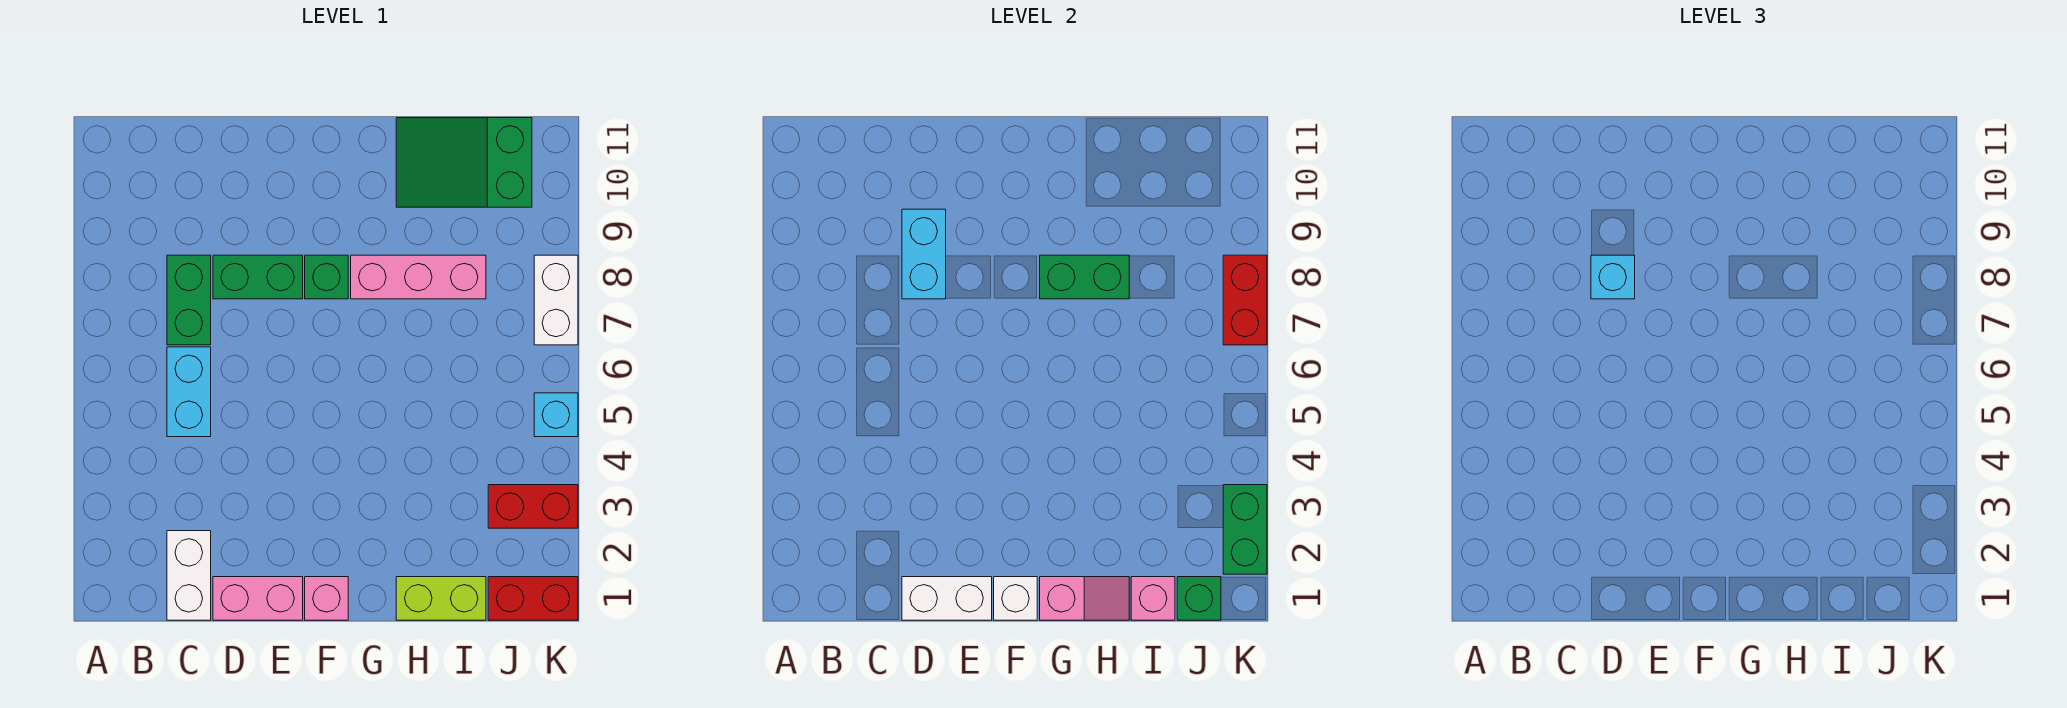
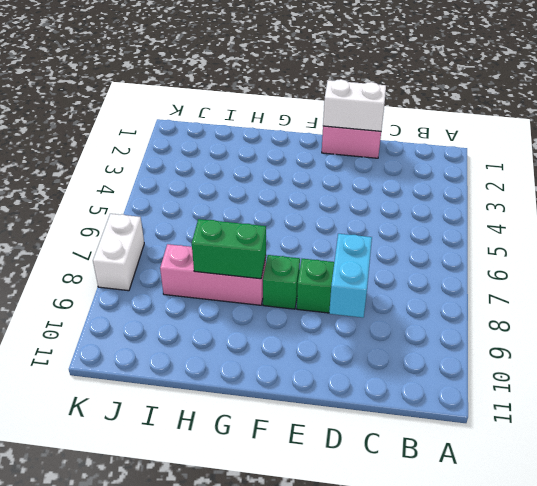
none -> white 1x2 brick [167,531,211,620]
none -> cyan 1x2 brick [167,347,211,437]
none -> green 1x2 brick [167,255,211,345]

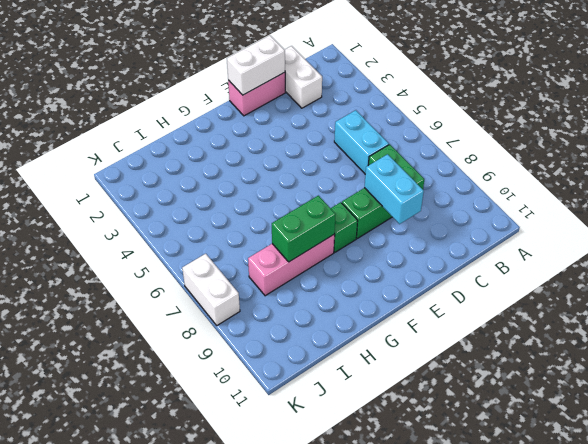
none -> pink 1x1 brick [305,577,348,620]
none -> lime 1x2 brick [396,577,486,620]
none -> green 2x3 slope [396,118,532,207]

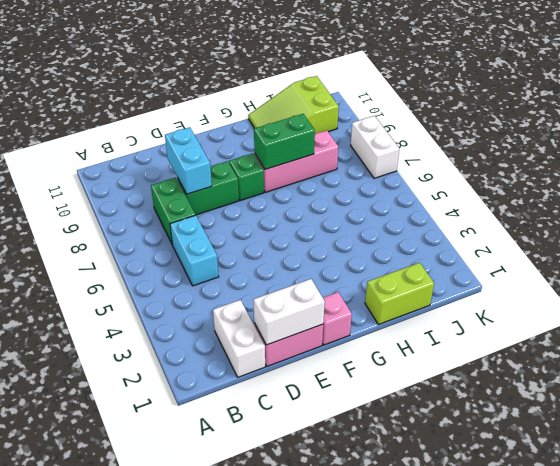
lime 2x3 slope [248,76,339,134] -> green 2x3 slope [396,118,532,207]
none -> red 1x2 brick [488,577,578,620]
none -> red 1x2 brick [488,485,578,528]
none -> cyan 1x1 brick [534,393,578,437]

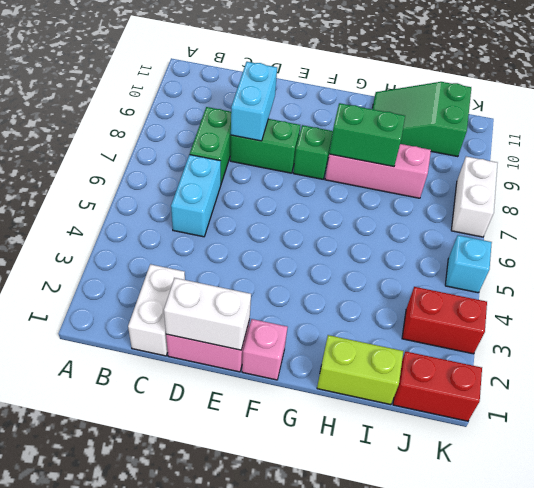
none -> white 1x1 brick [994,577,1037,620]
none -> pink 1x2 slope [1040,577,1129,620]
none -> pink 1x1 brick [1131,577,1175,620]

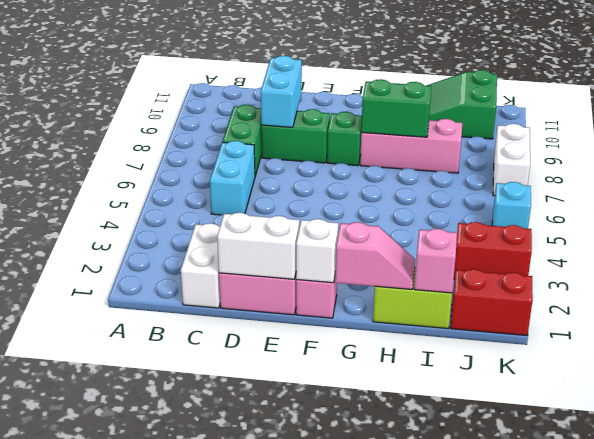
none -> green 1x1 brick [1177,577,1221,620]
none -> green 1x2 brick [1223,485,1267,574]
none -> red 1x2 brick [1223,255,1267,345]

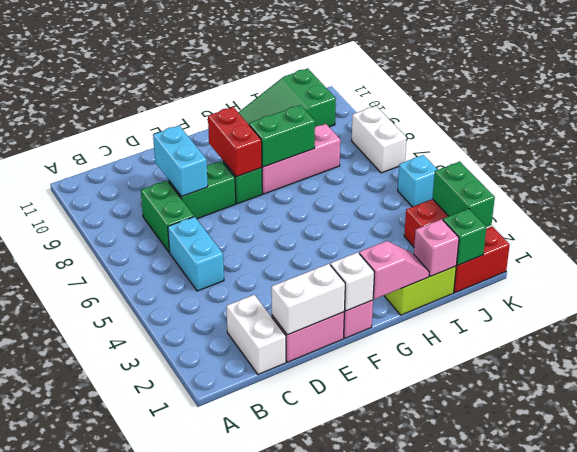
red 1x2 brick [208,107,262,177] -> red 1x2 brick moved to [1223,255,1267,345]
none -> cyan 1x1 brick [1591,255,1635,299]

